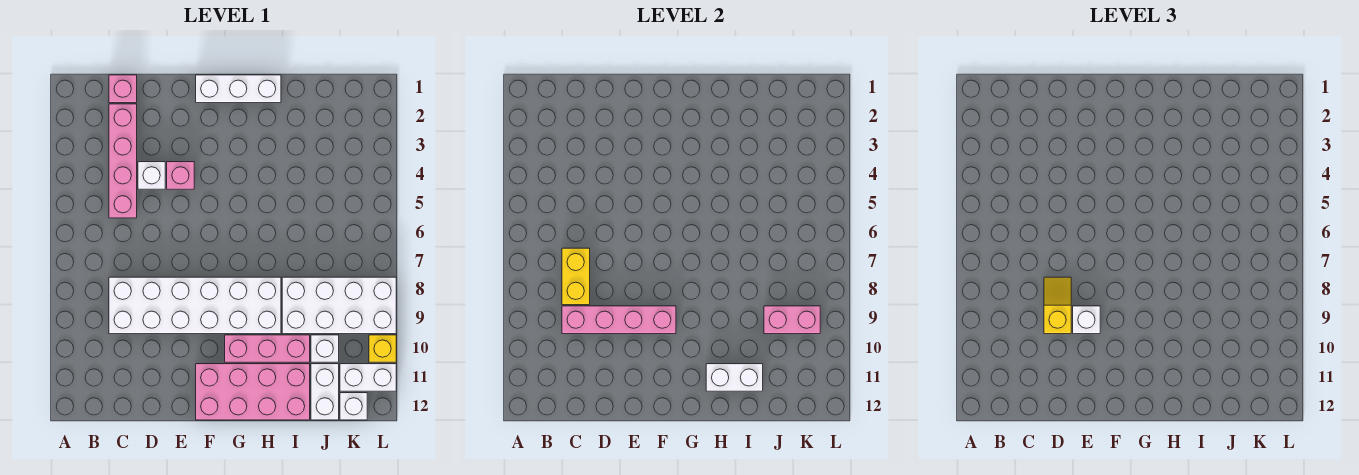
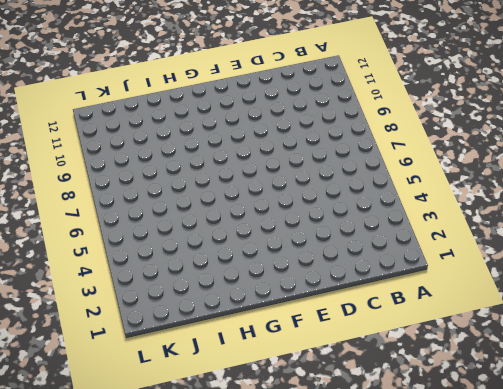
none -> pink 1x1 brick [109,75,137,103]
none -> pink 1x4 brick [109,104,137,218]
none -> white 2x6 brick [109,277,281,334]

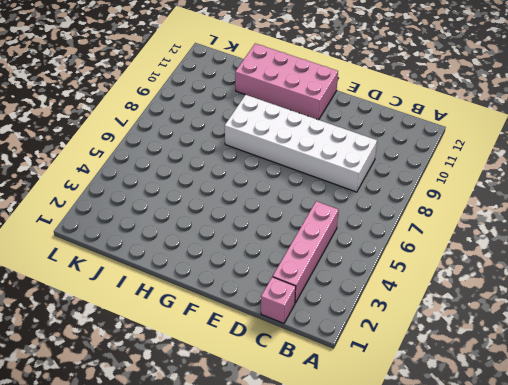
none -> white 1x1 brick [138,162,165,189]
none -> pink 1x1 brick [167,162,194,189]
none -> white 1x3 brick [196,75,281,103]

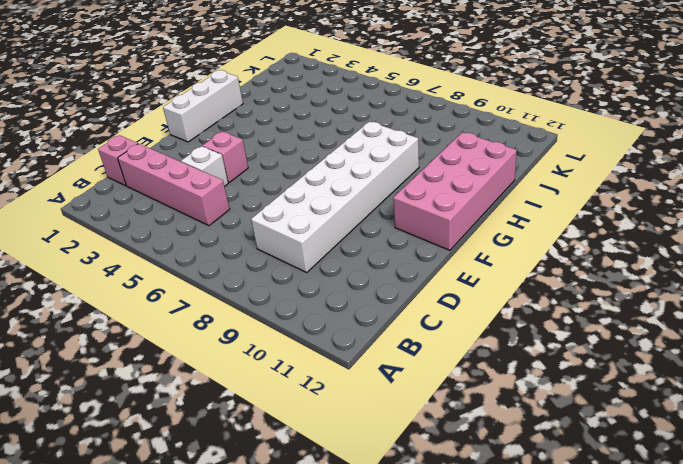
none -> pink 1x3 brick [225,335,310,362]
none -> white 2x4 brick [282,277,396,334]
none -> white 1x1 brick [311,335,339,362]

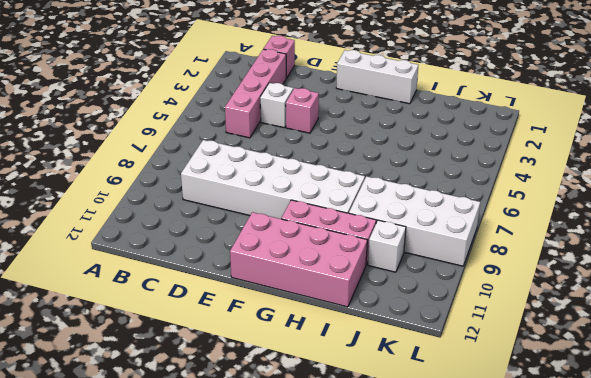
none -> white 1x2 brick [311,364,339,420]
none -> white 1x2 brick [340,364,396,391]
none -> white 1x1 brick [340,393,367,420]

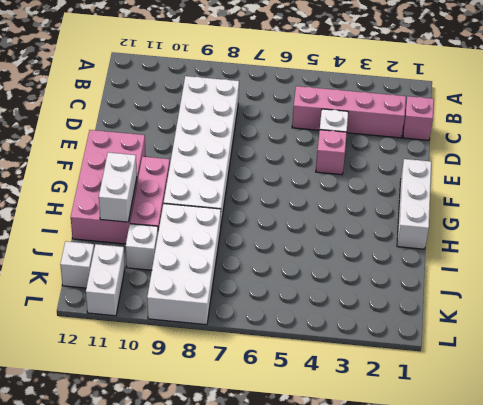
none -> white 1x2 brick [311,364,339,420]
none -> yellow 1x1 brick [369,335,396,362]
none -> yellow 1x2 brick [562,248,590,305]

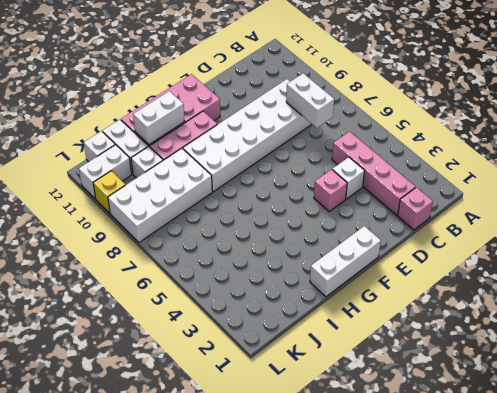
white 1x2 brick [286,73,334,128] -> yellow 1x2 brick [562,248,590,305]
none -> pink 1x4 brick [562,306,676,334]
none -> pink 1x2 brick [764,306,820,334]
none -> yellow 1x2 slope [1044,277,1071,334]

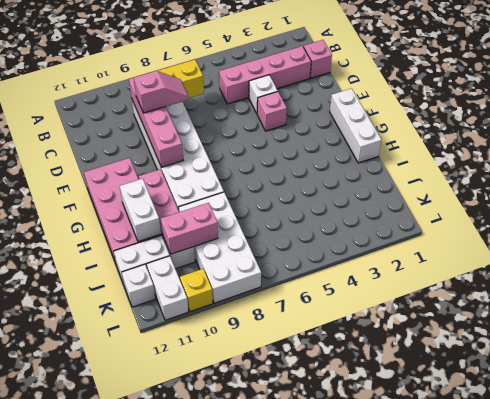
pink 1x2 slope [134,71,189,113] -> yellow 1x2 slope [1044,277,1071,334]
pink 1x2 brick [161,203,218,254] -> pink 1x2 brick turned to [764,306,820,334]
none -> white 1x1 brick [1073,306,1100,334]

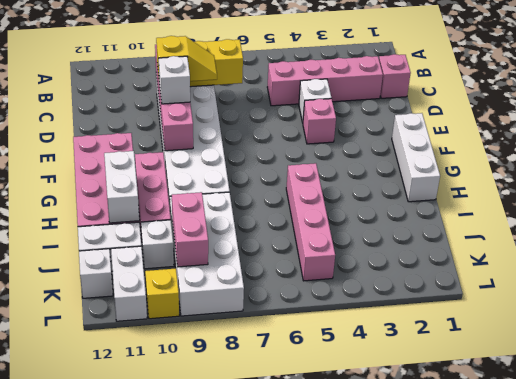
pink 1x4 brick [286,163,335,281] -> none

